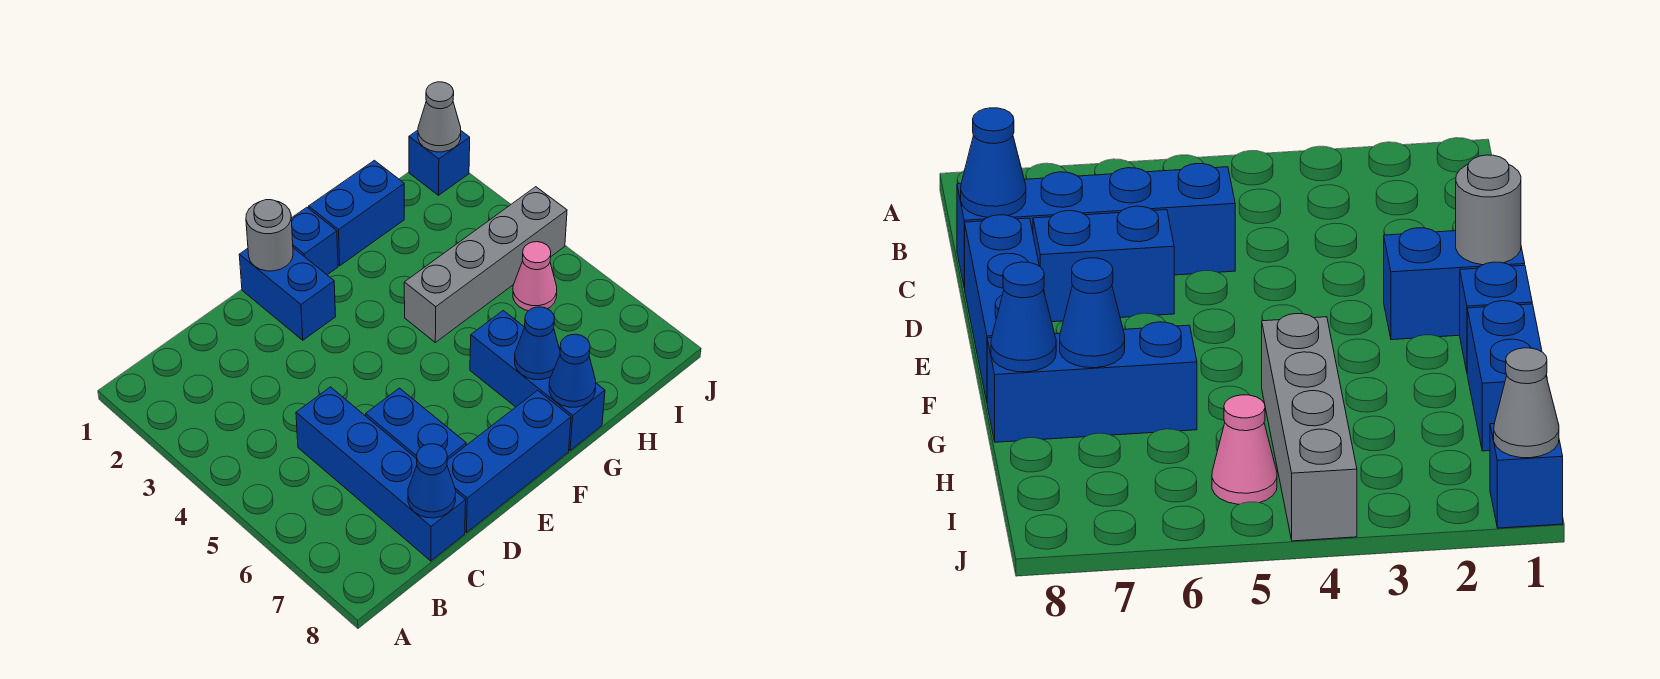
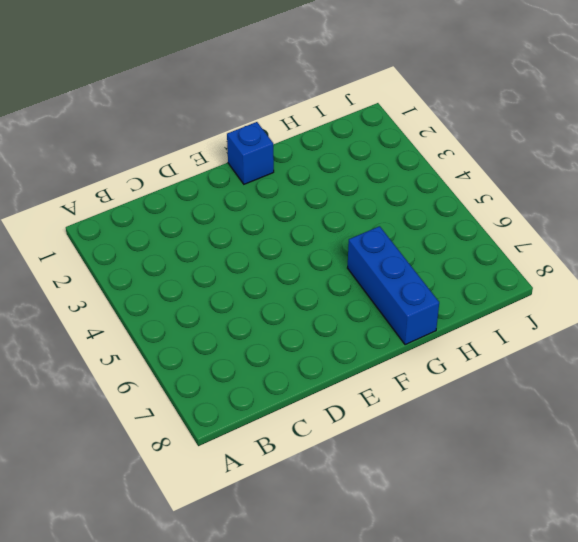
none -> blue 1x4 brick [296,387,466,561]
none -> blue 1x2 brick [366,388,466,460]
none -> blue 1x3 brick [447,390,571,533]

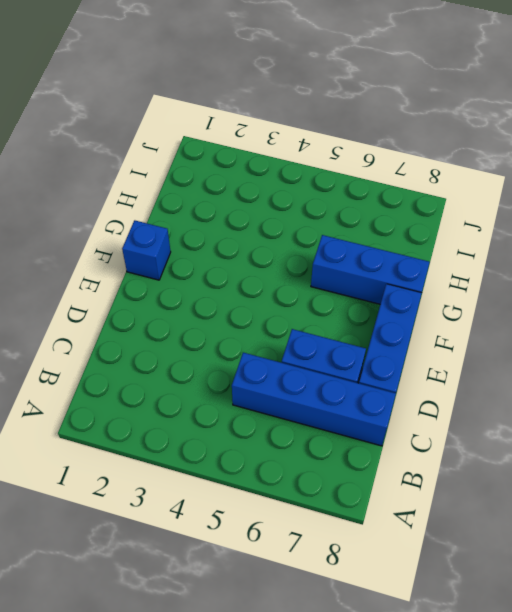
none -> blue 1x2 brick [239,248,336,340]
none -> blue 1x2 brick [309,160,404,266]
none -> grey 1x4 brick [404,187,567,342]

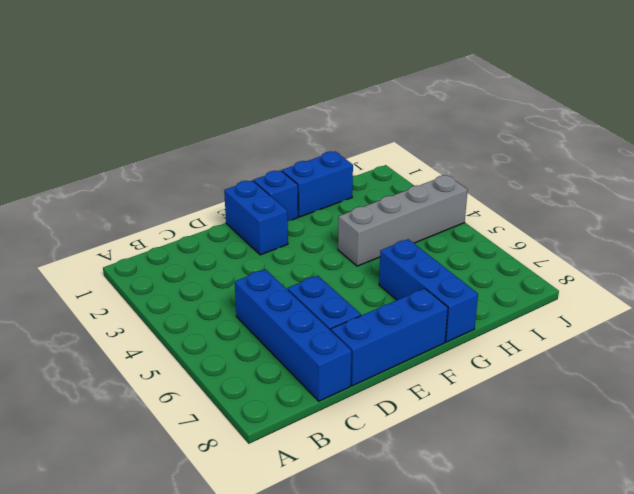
none -> pink 1x1 cone [513,242,557,311]
none -> blue 1x1 brick [409,130,470,195]
none -> blue 1x1 cone [408,444,456,518]

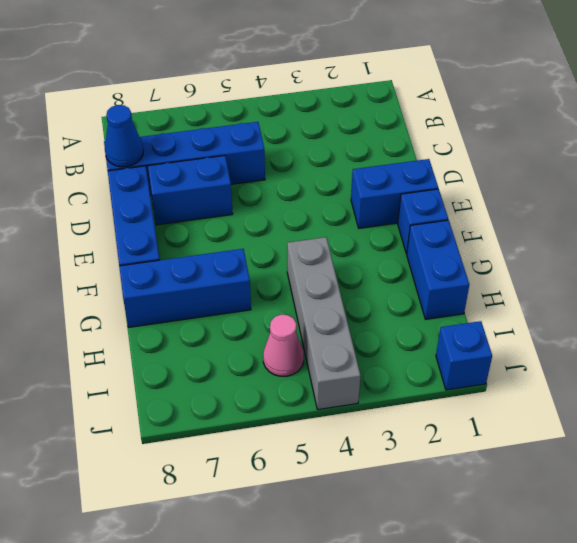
none -> grey 1x1 round brick [246,200,293,271]
none -> blue 1x1 cone [515,307,560,380]
none -> blue 1x1 cone [549,334,596,407]

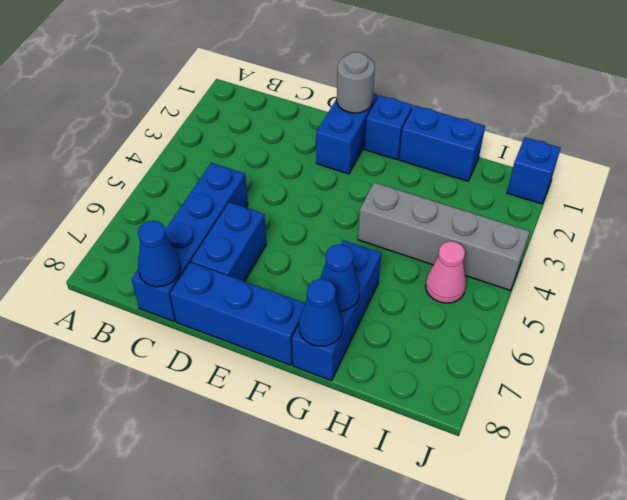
none -> grey 1x1 cone [418,82,461,152]

